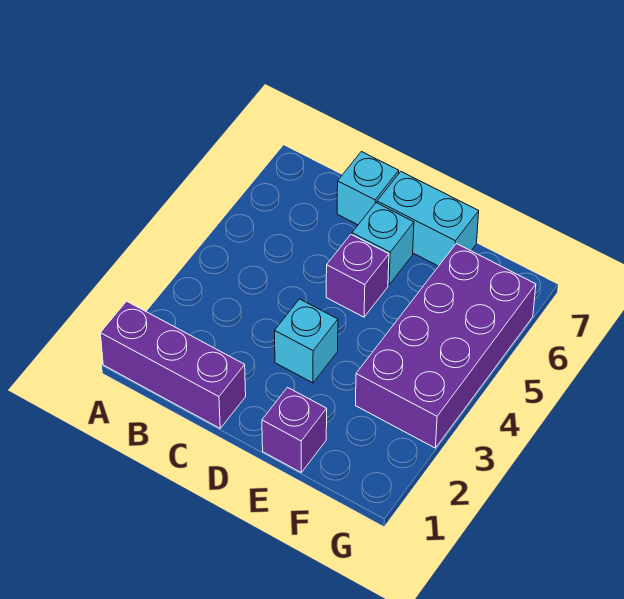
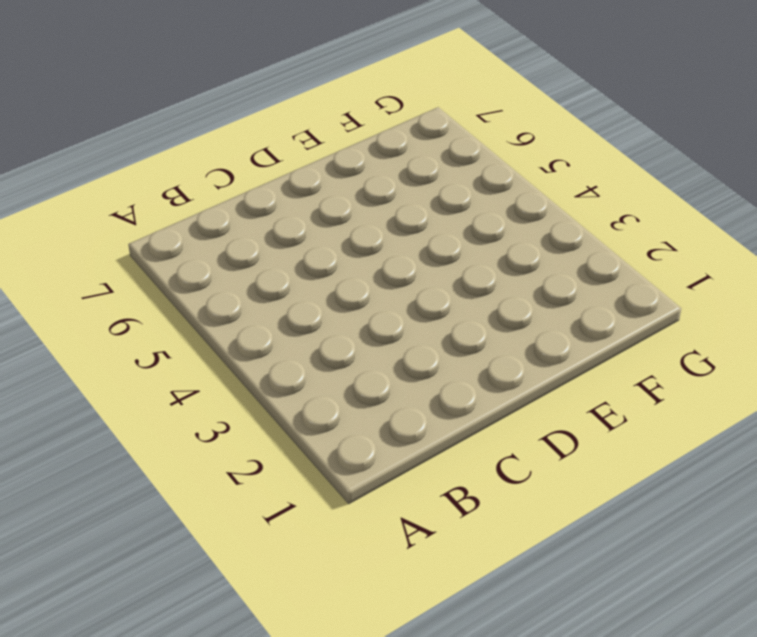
none -> purple 1x3 brick [100,301,246,428]
none -> cyan 1x1 brick [337,152,399,225]

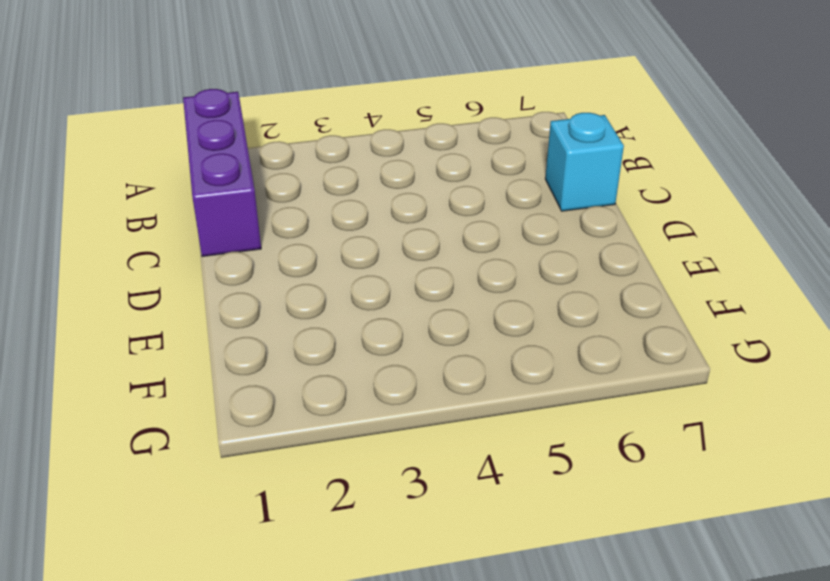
none -> cyan 1x1 brick [275,299,338,383]
none -> purple 1x1 brick [326,235,389,317]

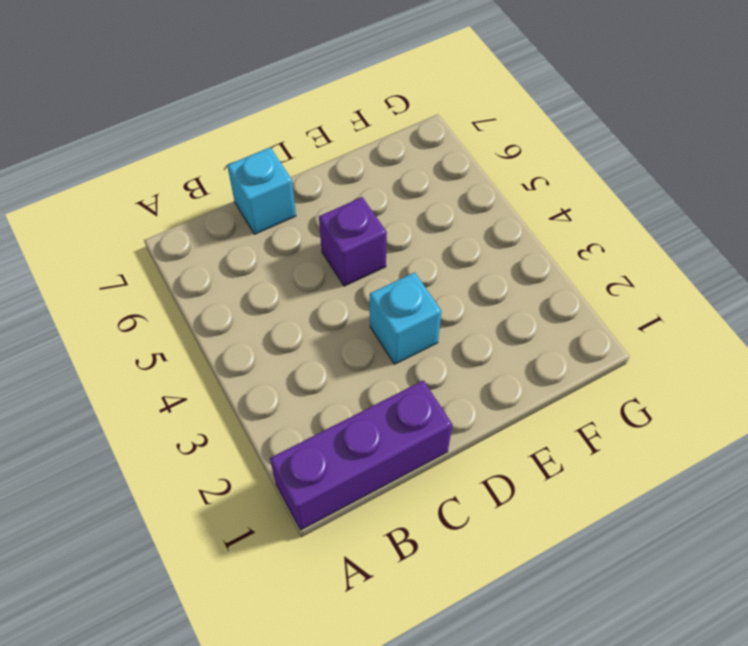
none -> cyan 1x1 brick [352,203,414,285]
none -> cyan 1x2 brick [377,172,479,266]

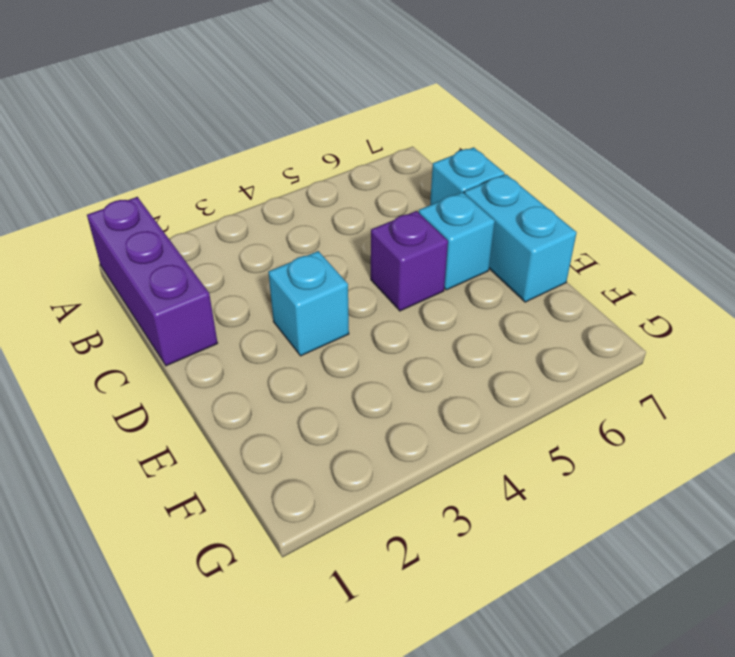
none -> purple 1x1 brick [262,387,327,472]
none -> purple 2x4 brick [356,244,536,448]

